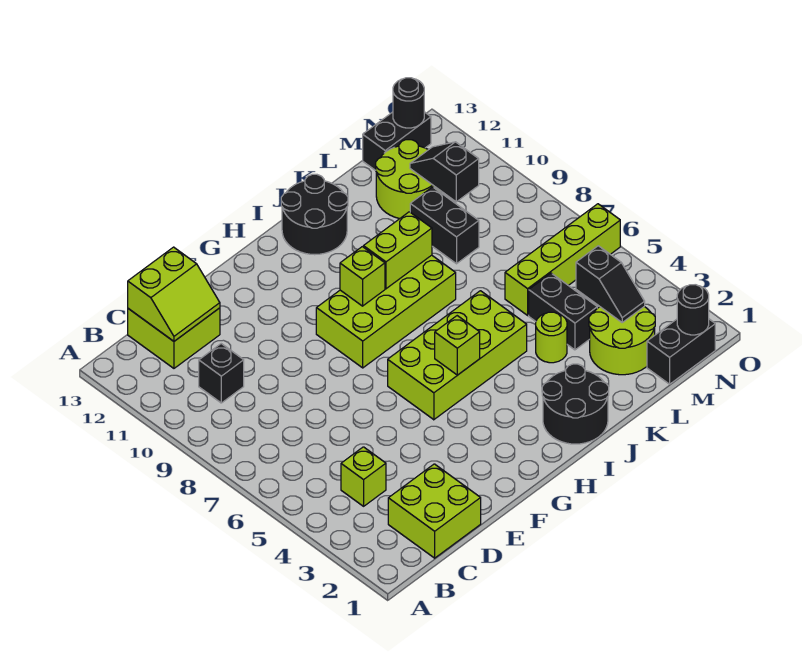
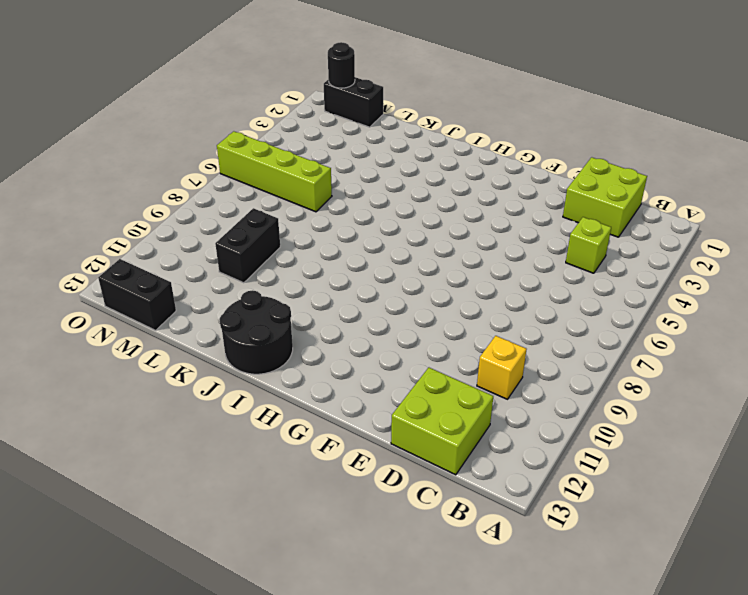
yellow 1x1 brick [477,336,527,399] -> black 1x1 brick [199,344,244,403]
none -> lime 2x4 brick [388,291,527,420]
none -> lime 2x4 brick [316,255,456,368]
none -> black 2x2 round brick [542,364,609,444]

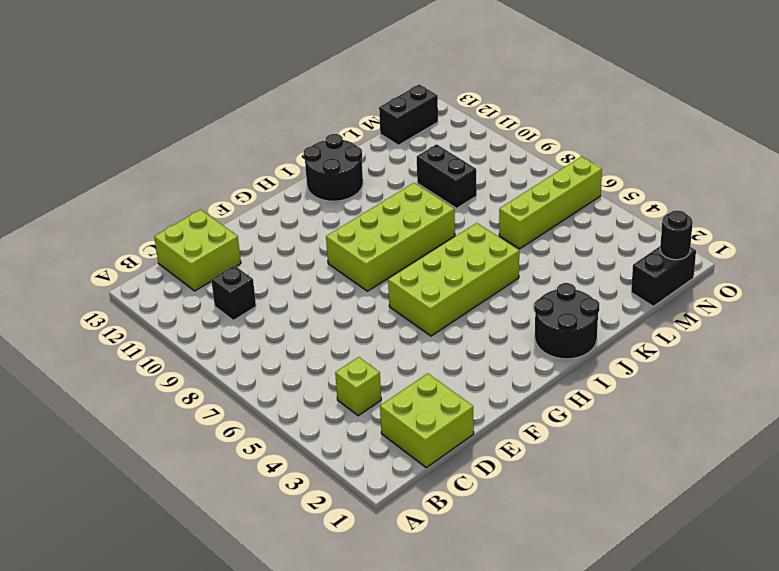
none -> lime 1x1 round brick [536,312,567,363]
none -> lime 2x2 round brick [589,307,655,375]
none -> black 1x2 brick [529,273,597,350]

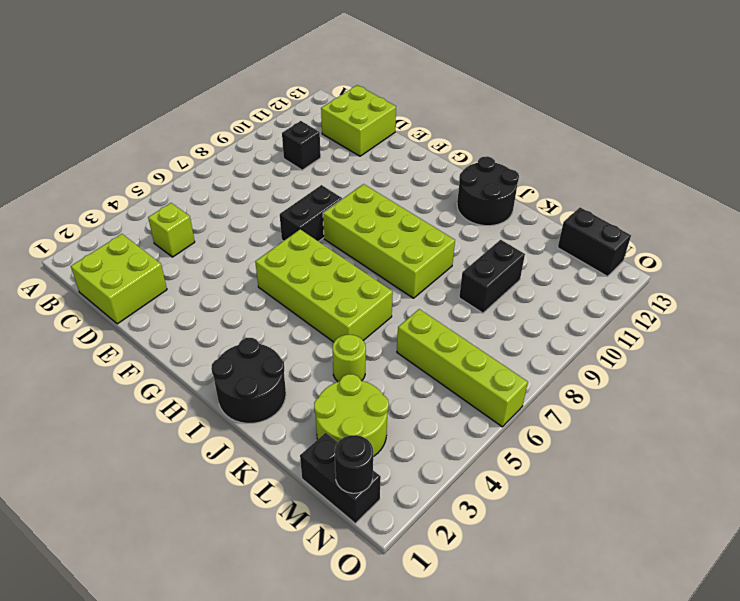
black 1x2 brick [280,185,342,242] -> black 1x2 brick moved to [529,273,597,350]
none -> lime 2x2 round brick [376,140,441,219]
none -> lime 2x2 slope [128,247,220,341]
none -> lime 1x1 brick [435,316,480,375]

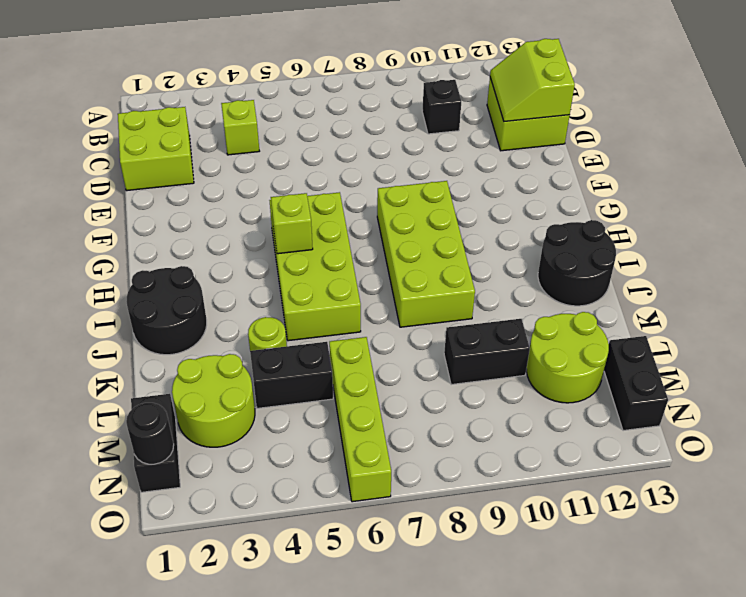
none -> lime 1x1 brick [340,247,385,306]
none -> lime 1x2 brick [363,212,432,289]
none -> black 1x2 slope [576,246,645,322]

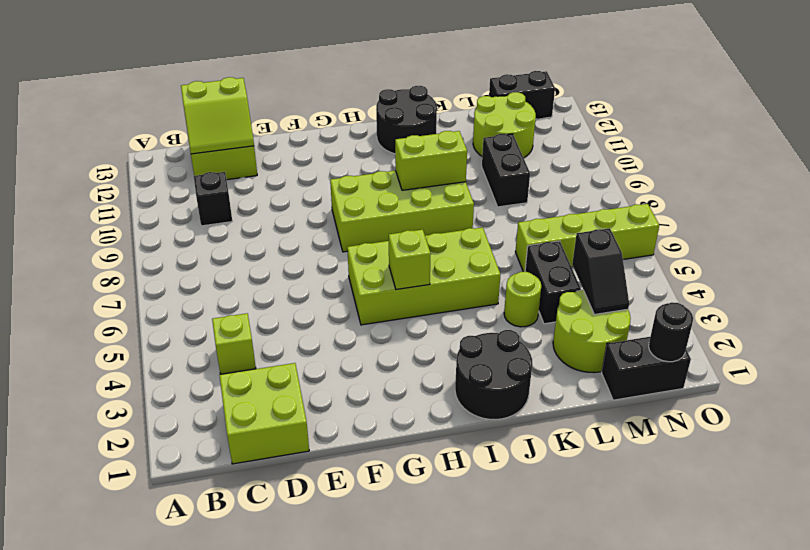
none -> lime 1x1 brick [340,247,385,306]
none -> black 1x2 slope [410,142,479,202]
none -> black 1x1 round brick [393,78,424,128]

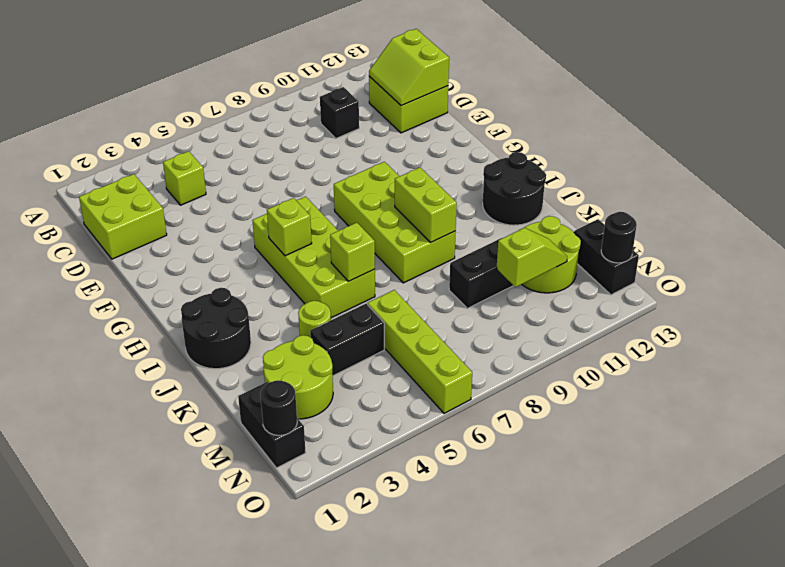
lime 1x1 brick [330,223,375,281] -> lime 1x1 brick moved to [340,247,385,306]
lime 1x2 slope [496,228,567,287] -> black 1x2 slope [410,142,479,202]
none -> black 1x2 slope [576,246,645,322]

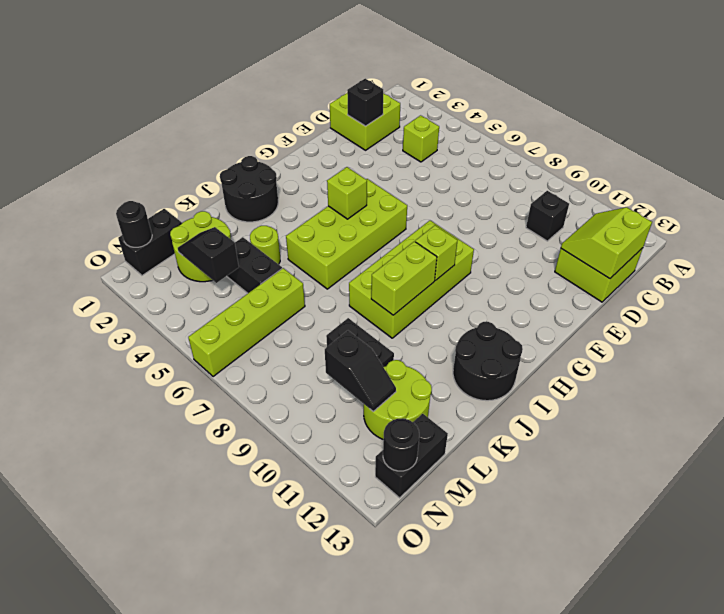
black 1x1 brick [347,79,383,126] -> none

